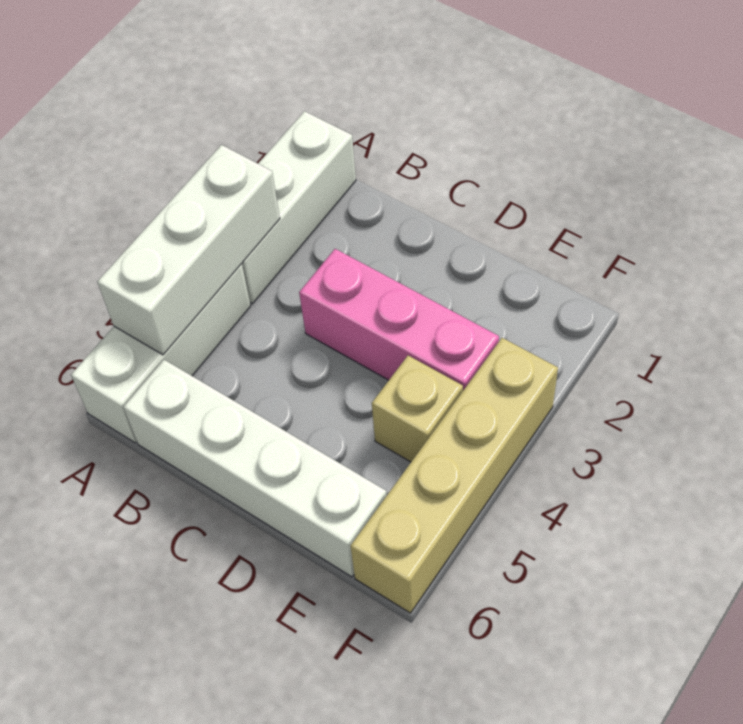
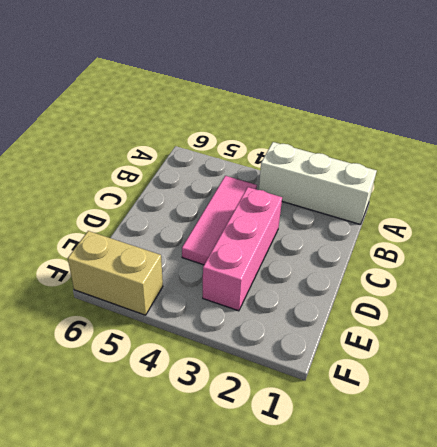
pink 1x3 tile [182,176,257,265] -> none
tan 1x2 brick [68,231,163,315] -> tan 1x4 brick [351,338,558,613]
none -> white 1x3 brick [71,264,251,443]
none -> white 1x4 brick [124,360,387,577]

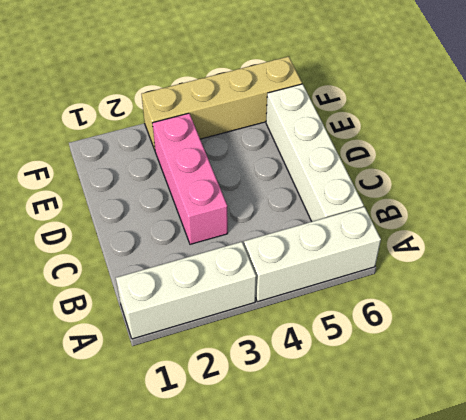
none -> tan 1x1 brick [372,356,463,462]
none -> white 1x3 brick [97,145,280,355]

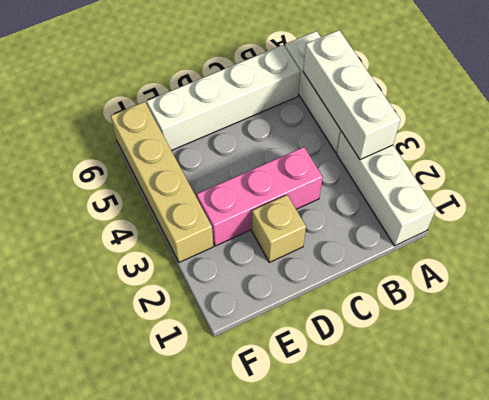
tan 1x1 brick [252,195,306,262] -> tan 1x1 brick moved to [372,356,463,462]

